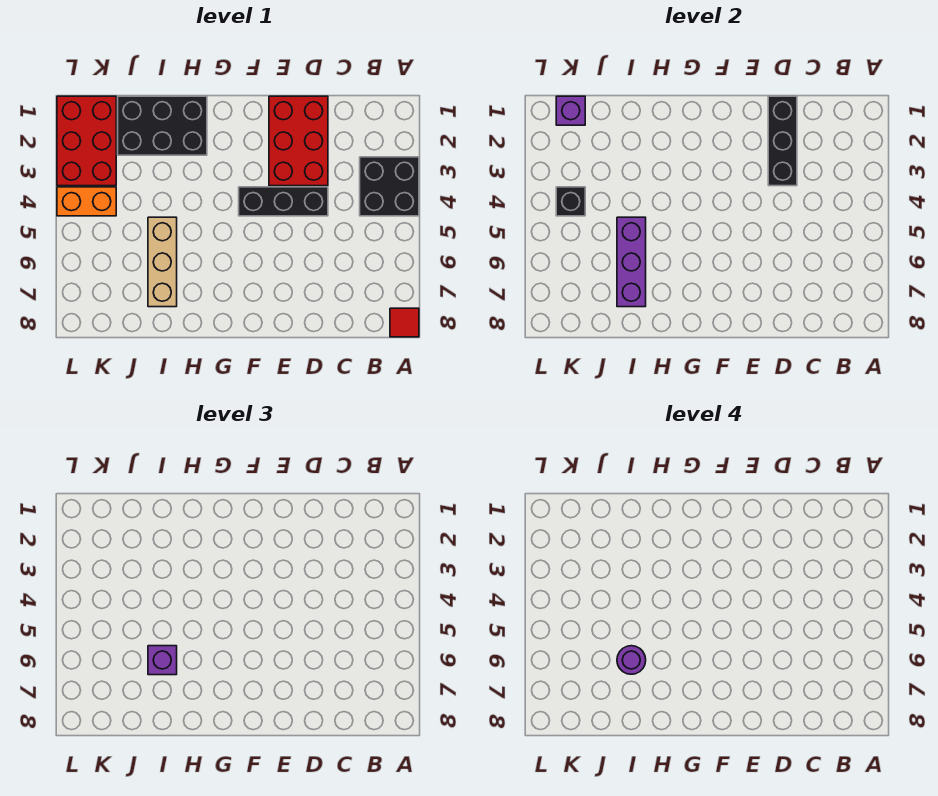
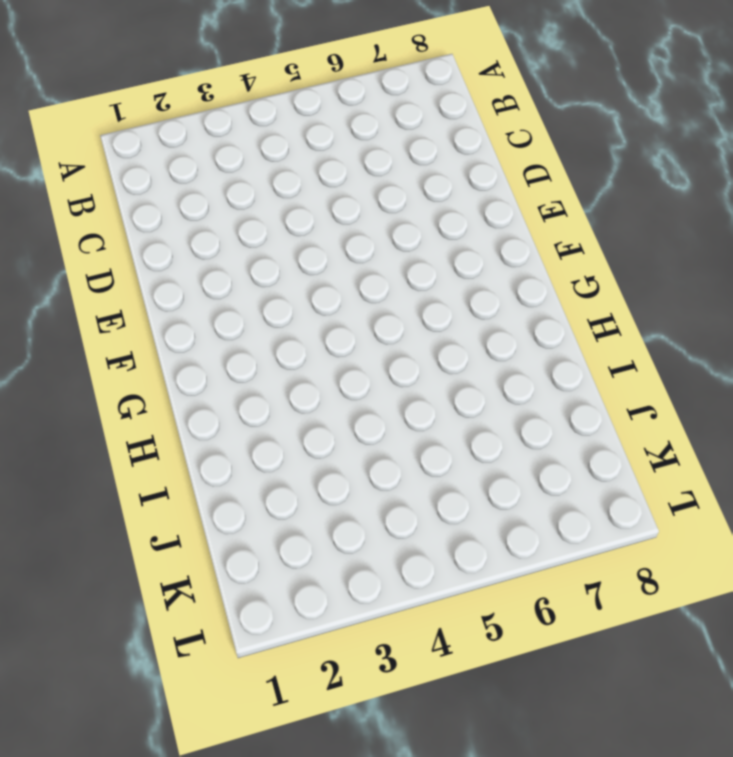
none -> black 2x2 brick [360,157,419,216]
none -> red 1x1 tile [390,308,419,337]
none -> red 2x3 brick [269,96,328,186]

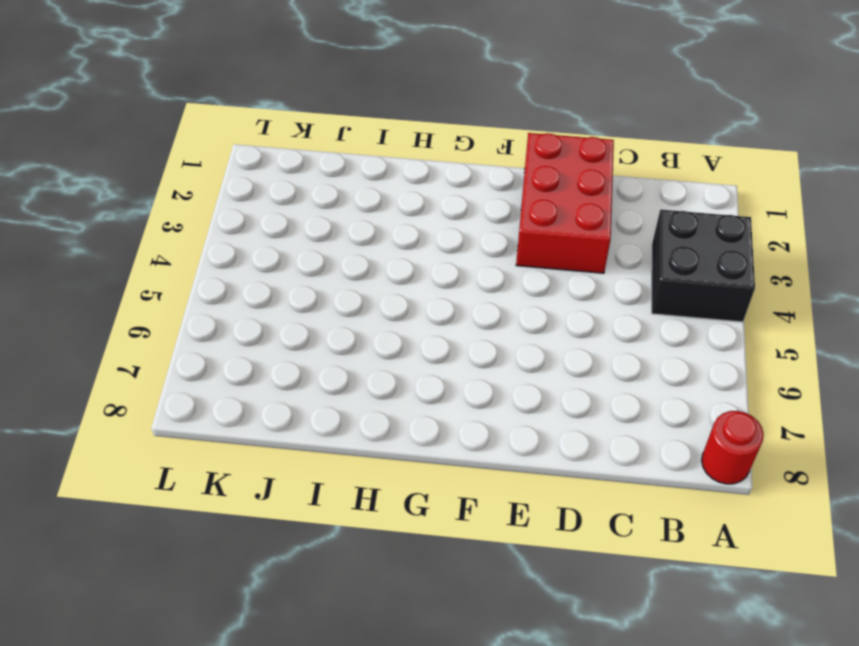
red 1x1 round brick [702,411,764,484] -> red 1x1 tile [390,308,419,337]
none -> black 1x3 brick [239,187,328,216]
none -> black 2x3 brick [118,96,207,155]
none -> tan 1x3 brick [148,217,177,307]

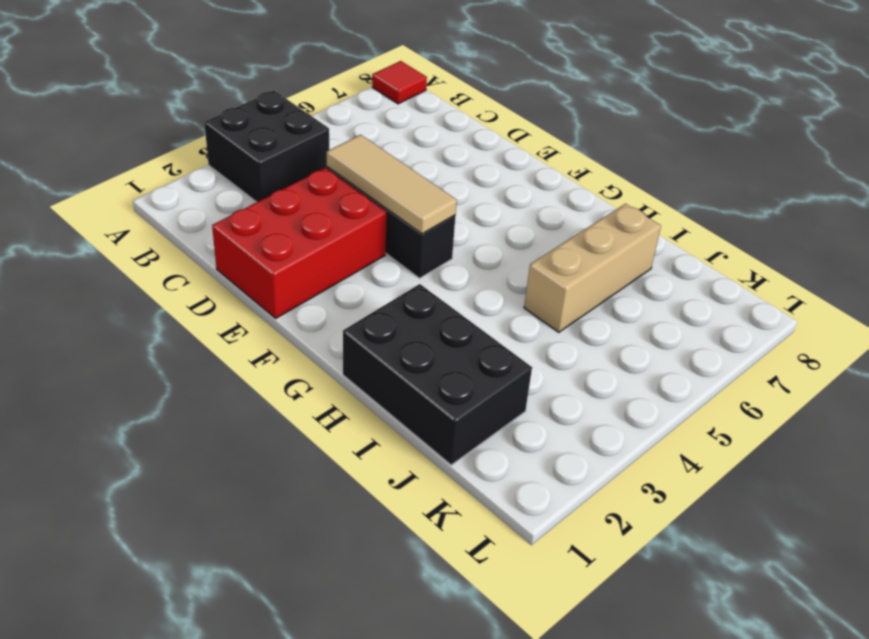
tan 1x3 tile [327,135,457,234] -> none
none -> red 2x3 brick [57,96,116,186]
none -> orange 1x2 brick [57,187,116,216]
none -> black 1x3 brick [768,96,797,186]

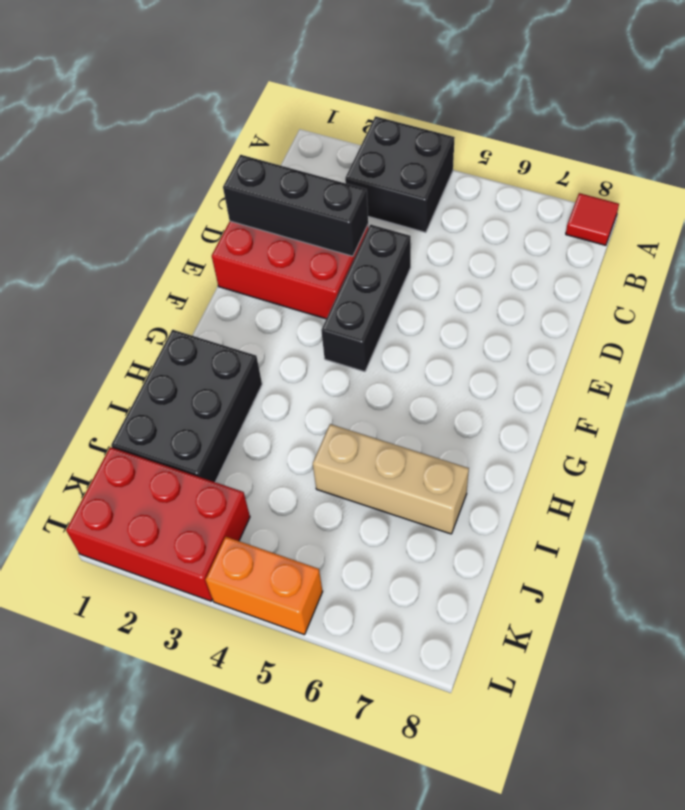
orange 1x2 brick [206,537,323,635] -> orange 1x2 brick turned to [57,187,116,216]
none -> purple 1x3 brick [617,217,646,307]
none -> purple 1x1 brick [556,96,585,125]
none -> black 1x1 brick [556,187,585,216]

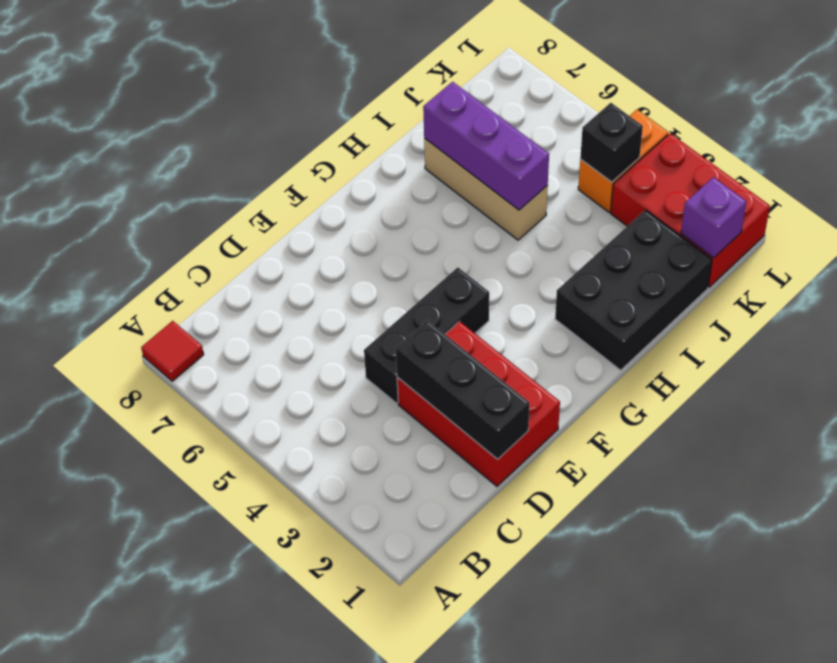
none -> black 2x2 brick [360,157,419,216]
none -> purple 1x1 brick [148,646,177,675]
none -> purple 1x1 round brick [617,646,646,674]

